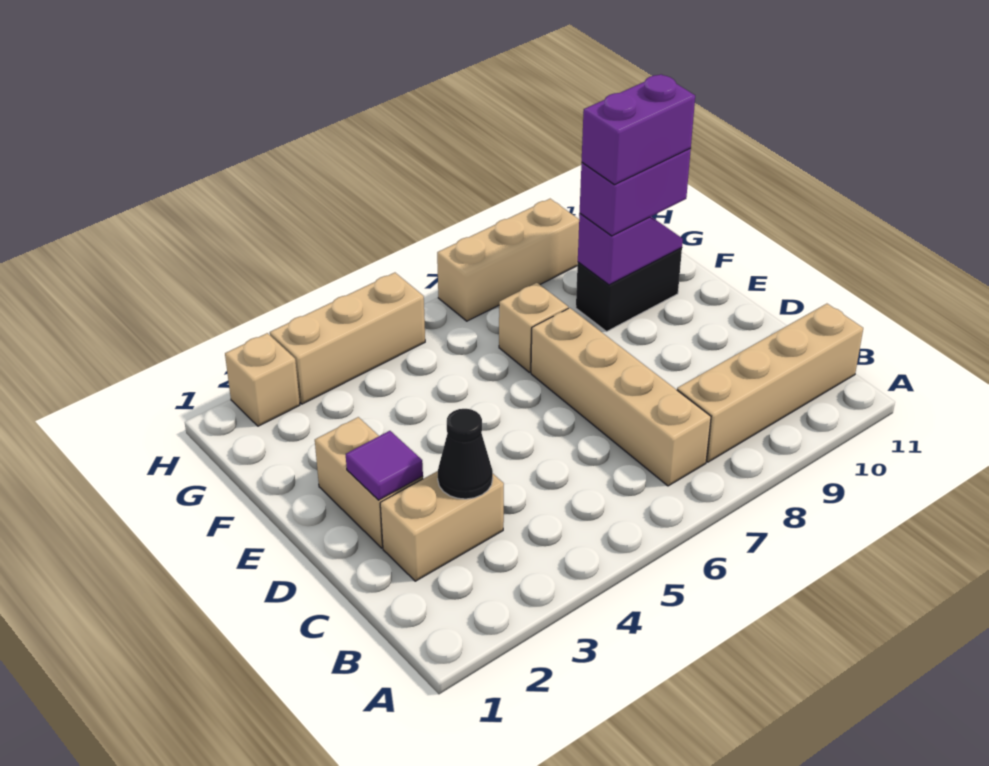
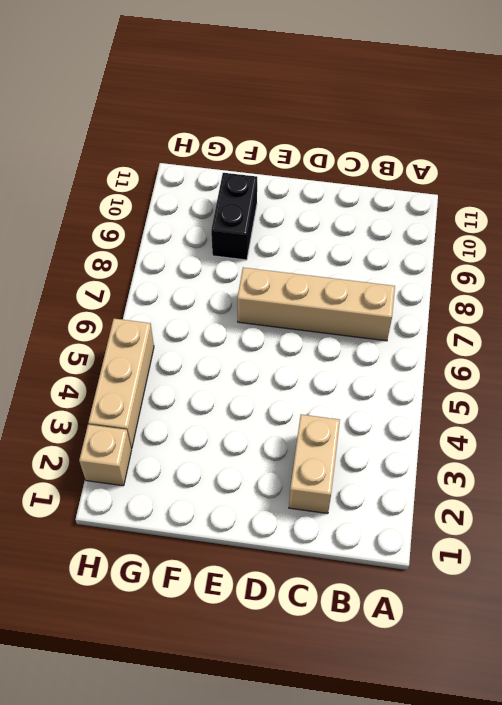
none -> tan 1x4 brick [677,304,863,462]
none -> tan 1x2 brick [315,417,423,548]
none -> tan 1x1 brick [499,283,568,372]

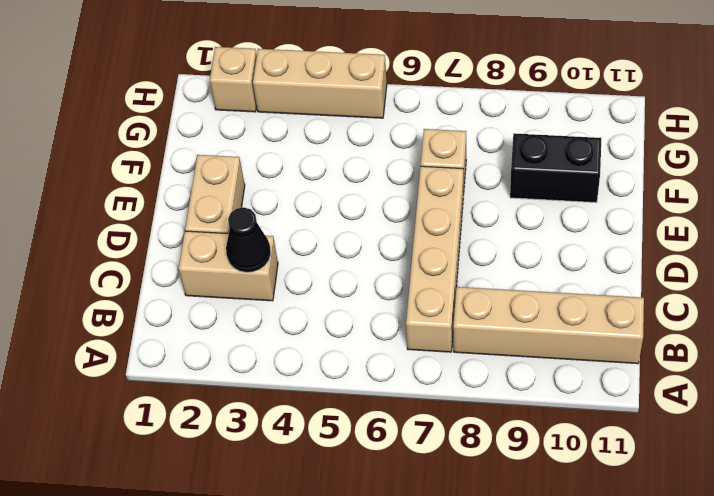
none -> tan 1x3 brick [437,199,579,321]
none -> purple 1x1 tile [346,431,423,500]
none -> purple 1x2 slope [578,214,683,285]

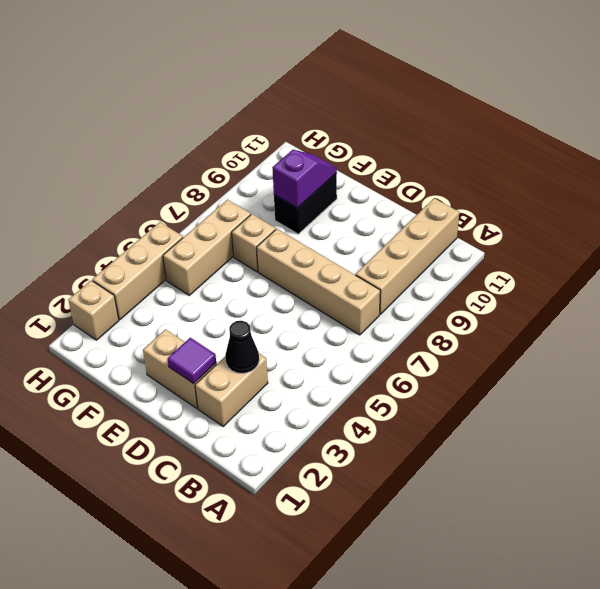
tan 1x3 brick [163,200,251,295] -> tan 1x3 brick moved to [437,199,579,321]
none -> purple 1x2 brick [580,148,691,236]
none -> purple 1x2 brick [582,74,695,185]

